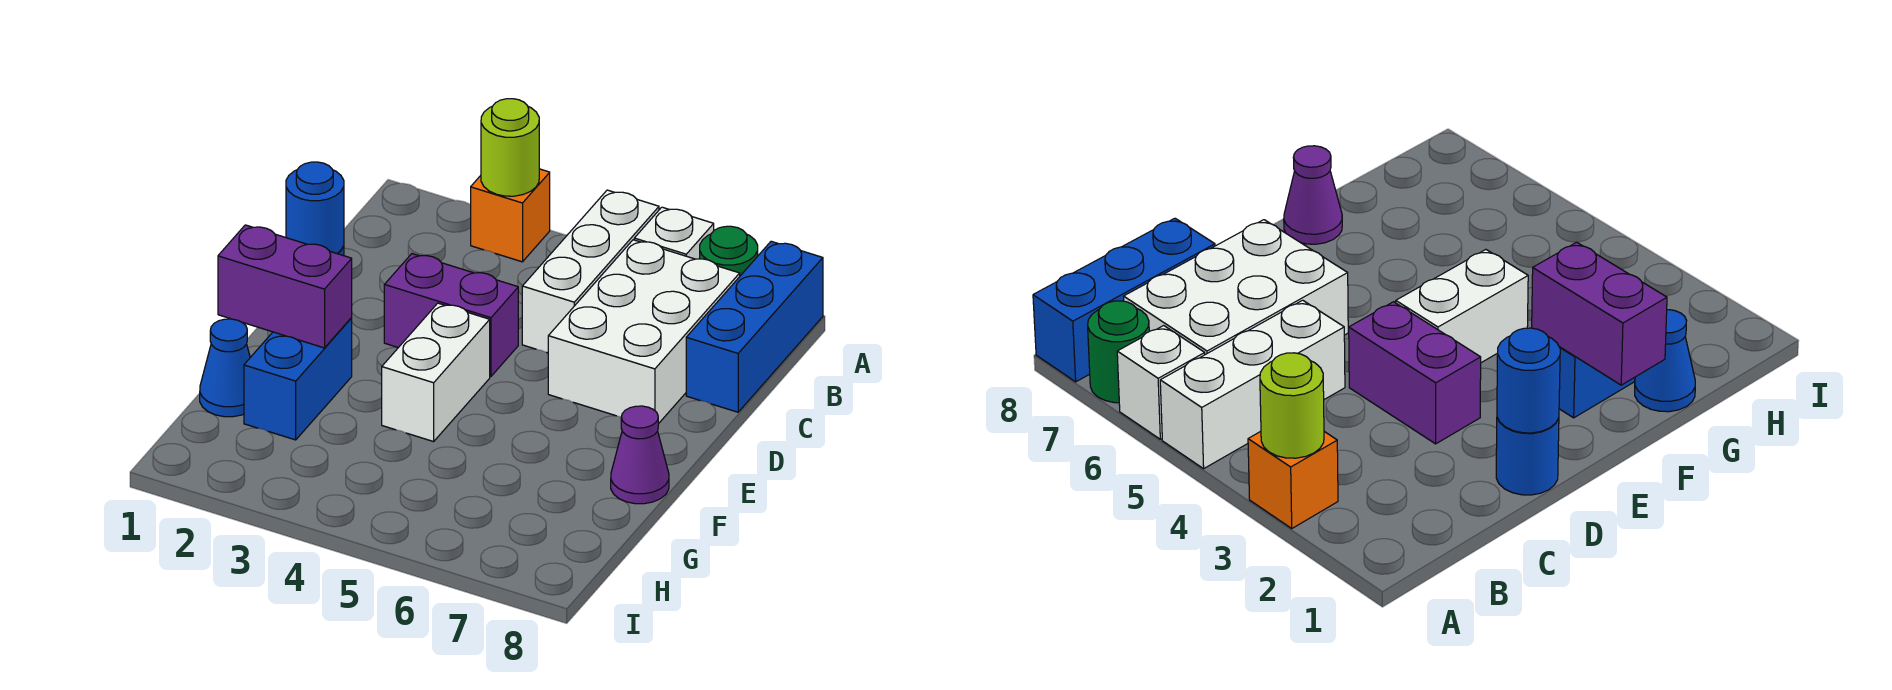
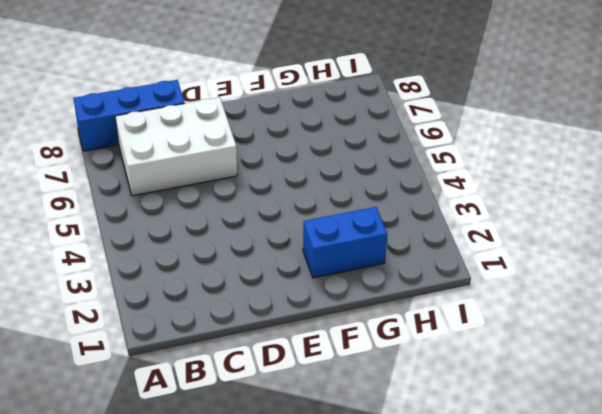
none -> orange 1x1 brick [471,169,550,262]
none -> white 1x3 brick [522,190,659,353]
none -> white 1x1 brick [634,207,714,259]

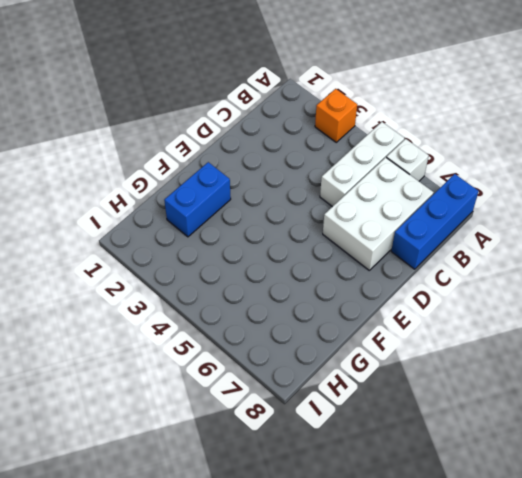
none -> green 1x1 round brick [700,226,758,276]
none -> blue 1x1 round brick [1496,418,1559,495]
none -> purple 1x2 brick [384,254,518,376]

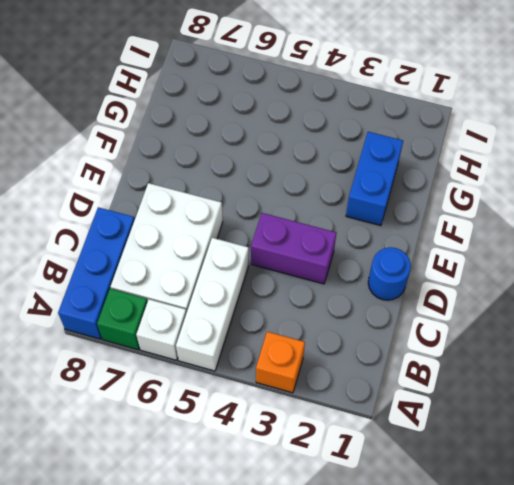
green 1x1 brick [97,289,147,350] -> green 1x1 round brick [700,226,758,276]
none -> white 1x2 brick [382,303,490,442]
none -> purple 1x1 cone [611,406,669,504]
none -> blue 1x1 cone [200,319,250,417]

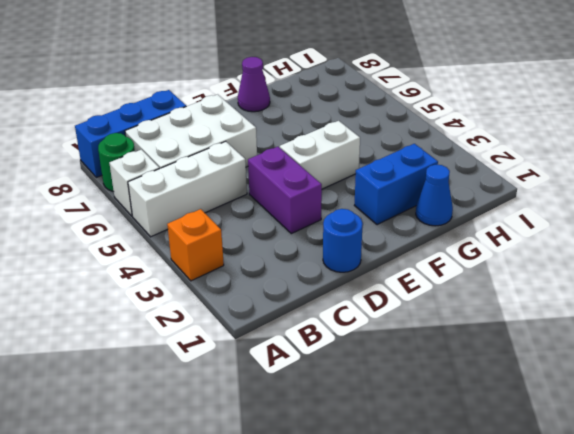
none -> lime 1x1 round brick [481,99,539,196]
none -> blue 1x1 round brick [286,162,344,253]
none -> purple 1x2 brick [218,225,352,348]

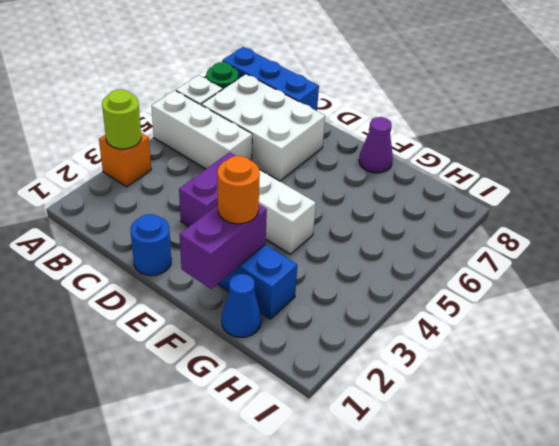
orange 1x1 round brick [217,156,260,224] -> none
none -> blue 1x1 round brick [286,162,344,253]

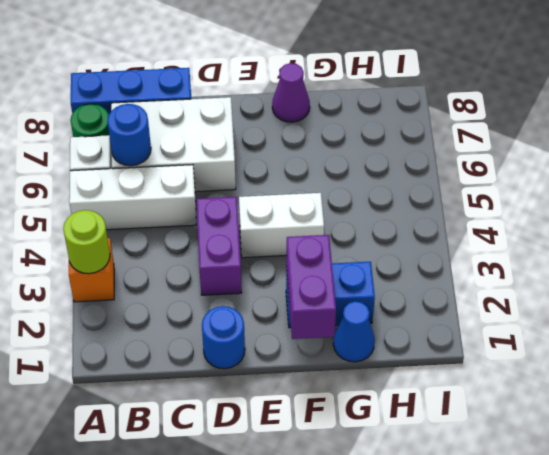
blue 1x1 round brick [107,104,151,166] -> blue 1x1 round brick moved to [286,162,344,253]

